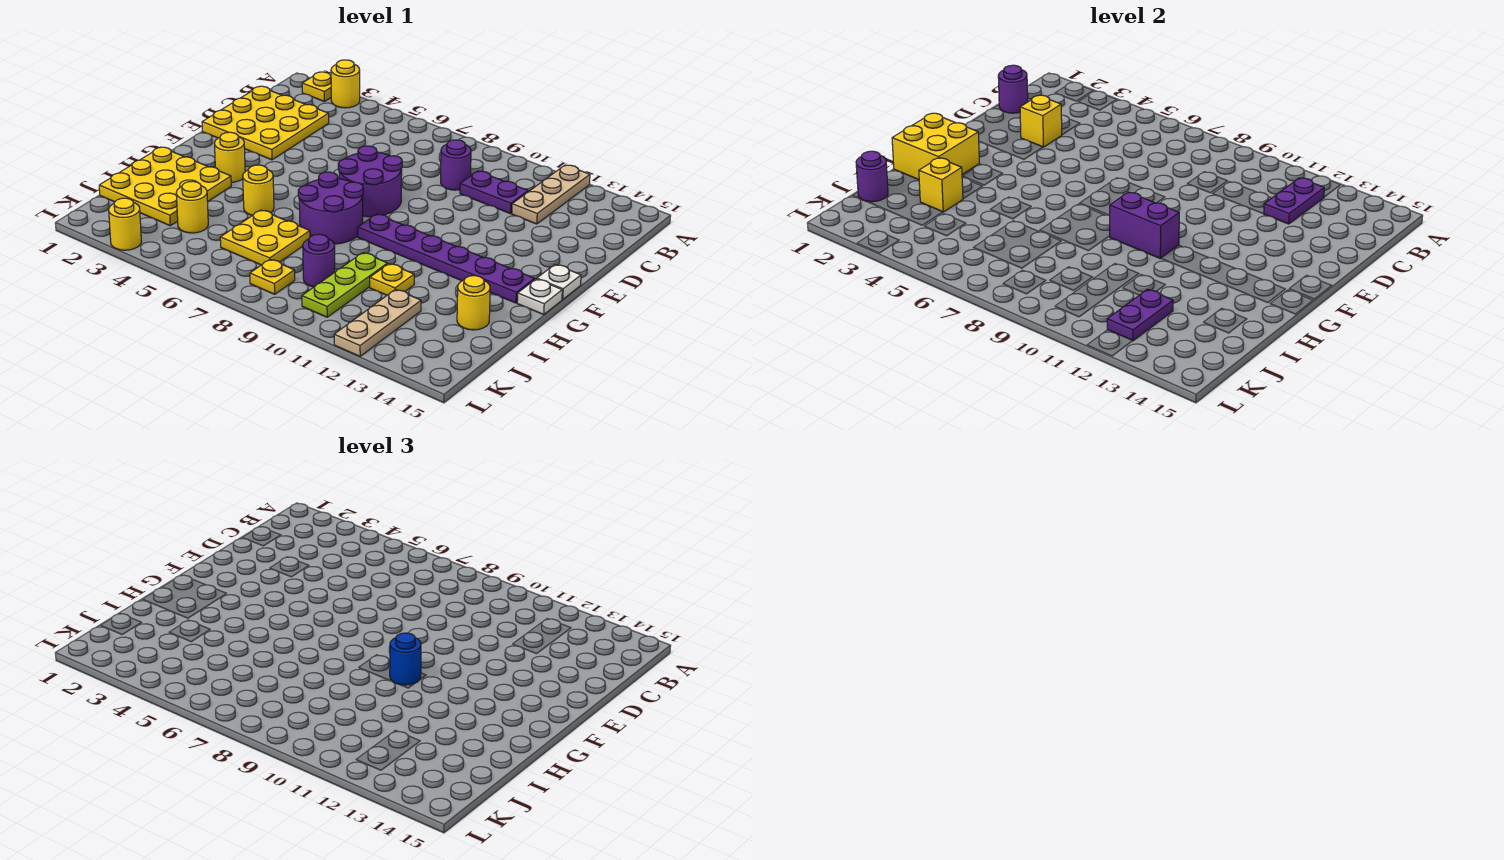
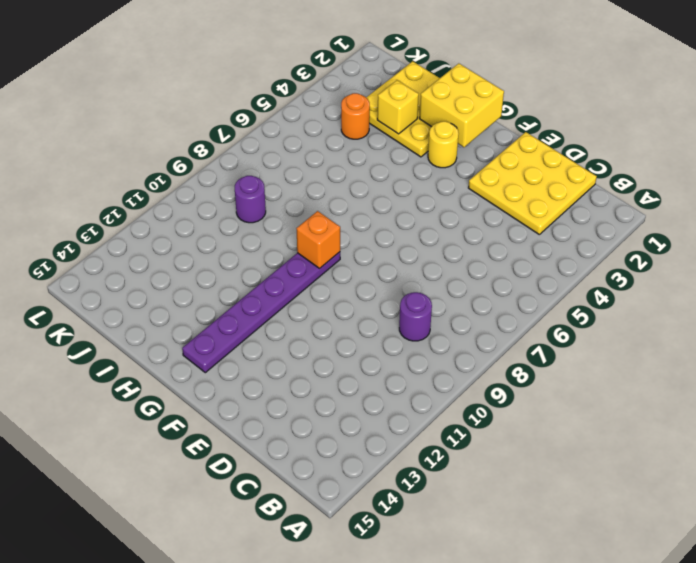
orange 1x1 brick [296,211,340,268] -> purple 1x2 brick [1109,192,1179,258]
orange 1x1 round brick [341,93,370,139] -> yellow 1x1 round brick [176,181,208,233]
none -> yellow 1x1 plate [302,72,331,102]
none -> yellow 1x1 round brick [331,60,360,108]
none -> tan 1x3 plate [512,165,590,224]
none -> purple 1x2 plate [460,171,528,214]

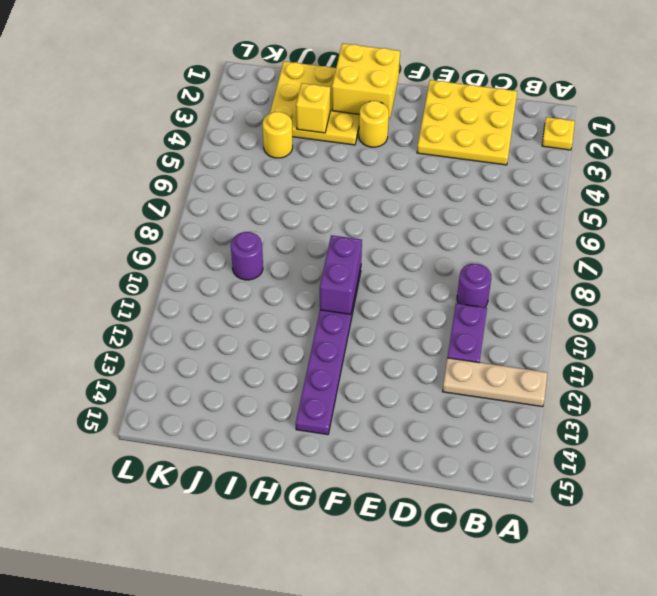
none -> yellow 1x1 round brick [331,60,360,108]
none -> purple 2x2 round brick [338,146,402,217]
none -> white 1x1 plate [537,265,581,299]
none -> purple 2x2 round brick [298,172,363,244]

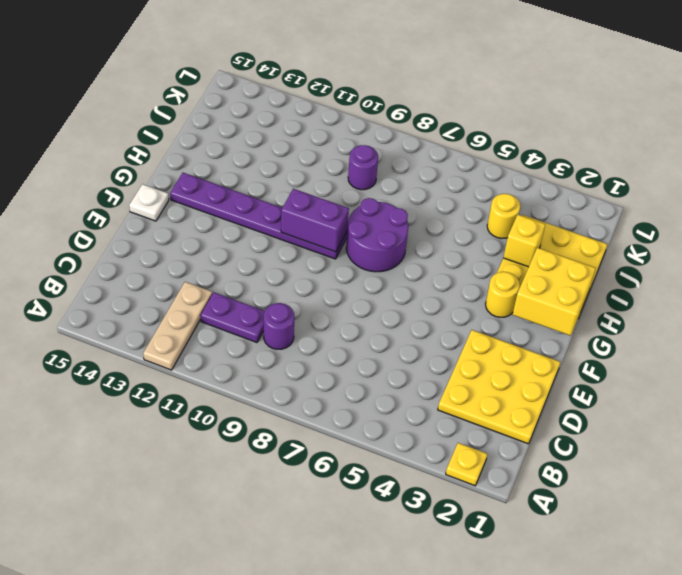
none -> yellow 1x1 round brick [331,60,360,108]
none -> purple 2x2 round brick [338,146,402,217]
none -> white 1x1 plate [517,279,562,315]
none -> yellow 1x1 round brick [243,165,274,215]

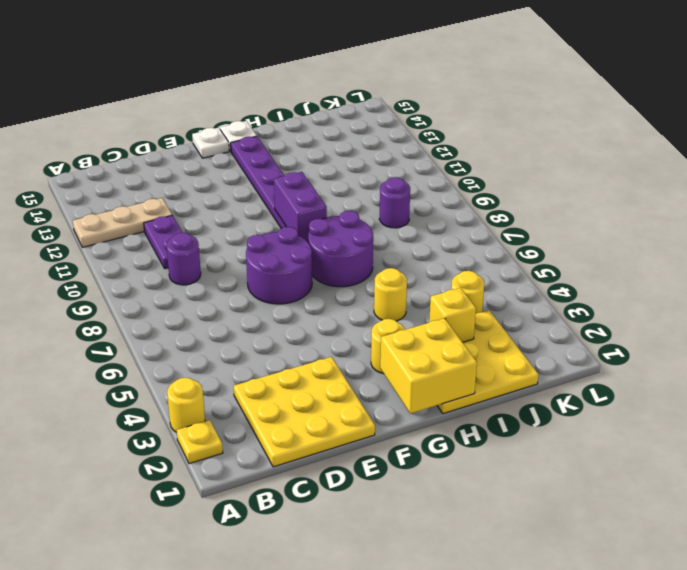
none -> yellow 2x2 plate [220,210,310,265]
none -> lime 1x3 plate [302,253,388,317]
none -> yellow 1x1 plate [370,264,414,295]
none -> yellow 1x1 round brick [457,276,490,330]

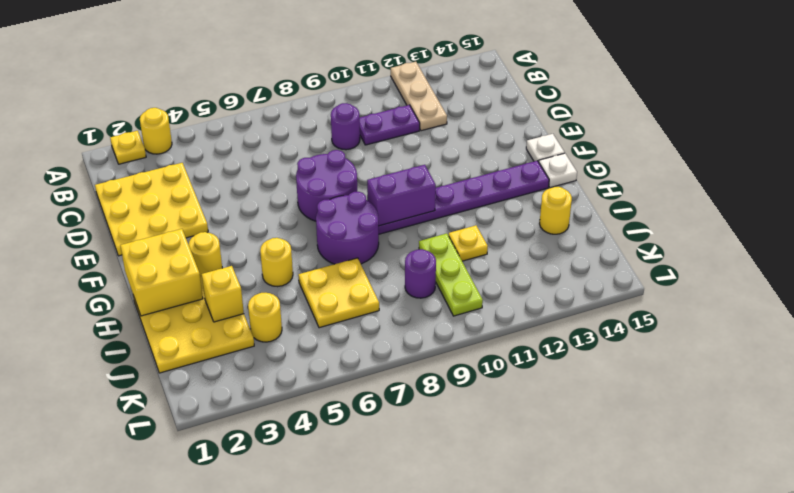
none -> tan 1x3 plate [334,289,421,356]
none -> yellow 1x1 plate [250,260,295,294]
none -> yellow 1x1 round brick [109,198,142,250]
none -> purple 1x2 plate [1264,178,1324,224]

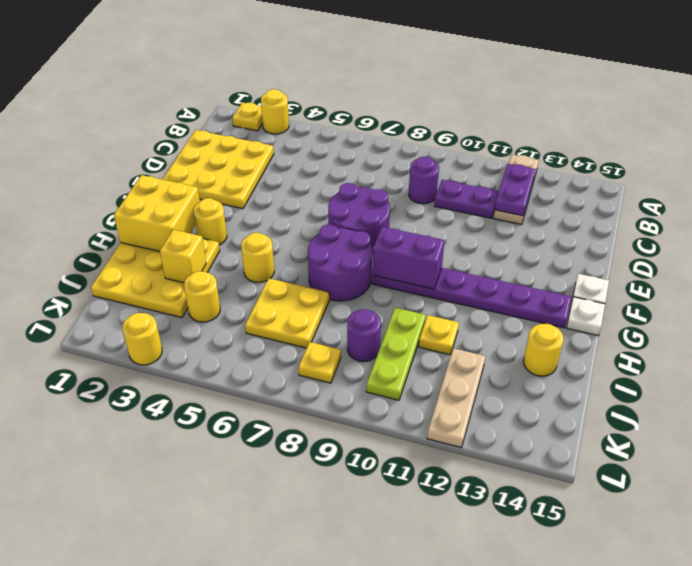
none -> purple 1x1 round brick [998,65,1028,113]
none -> yellow 1x1 brick [1020,95,1062,147]
none -> purple 1x1 round brick [856,151,888,202]
none -> purple 1x2 plate [1107,289,1173,341]

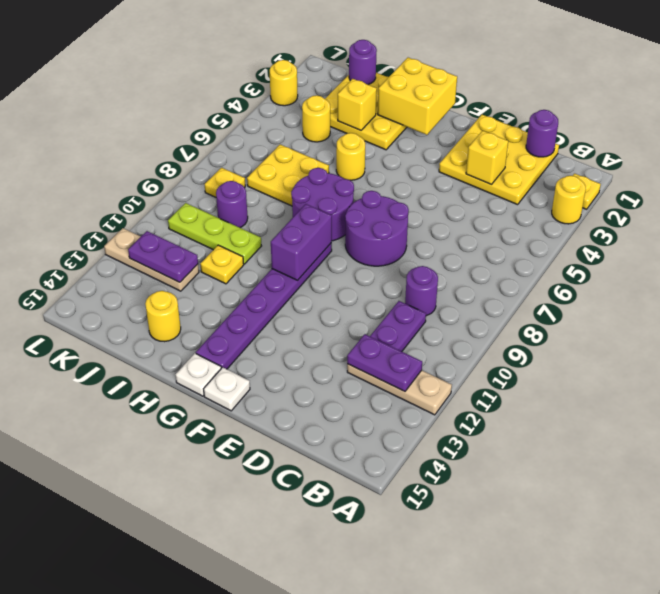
none -> yellow 1x1 round brick [215,132,245,182]
none -> blue 1x1 round brick [390,633,421,685]

